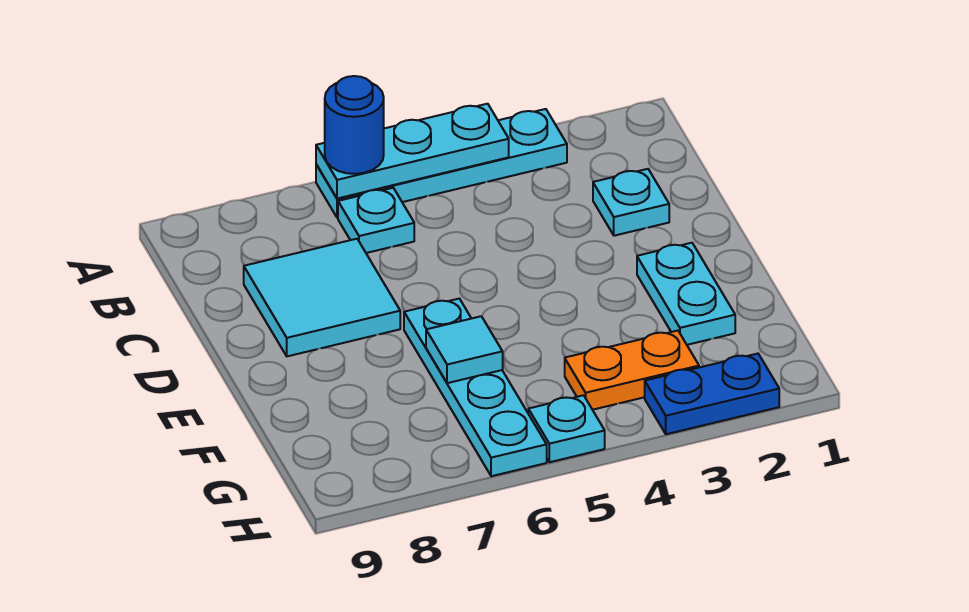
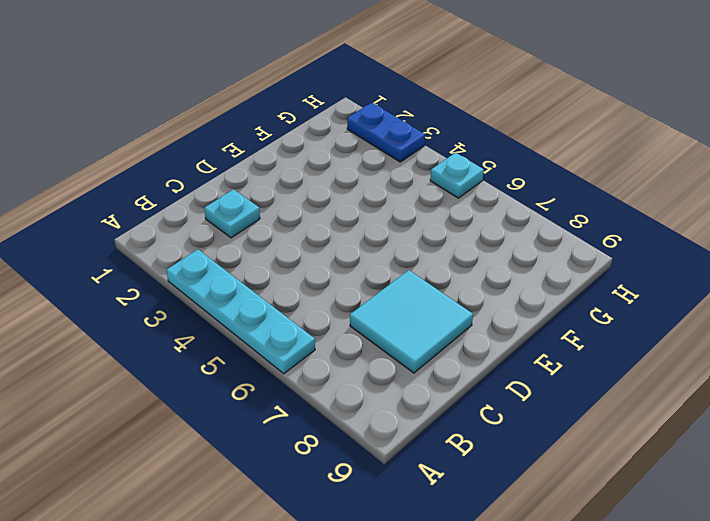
none -> cyan 1x1 plate [338,188,414,253]
none -> cyan 1x2 plate [637,243,735,345]
none -> cyan 1x4 plate [404,299,547,476]

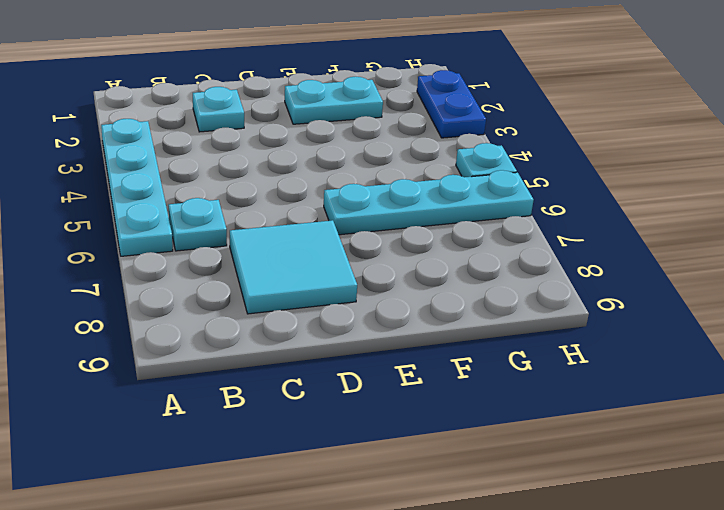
none -> orange 1x2 plate [565,331,699,410]
none -> cyan 1x3 plate [316,104,509,199]
none -> cyan 1x1 tile [426,316,503,383]

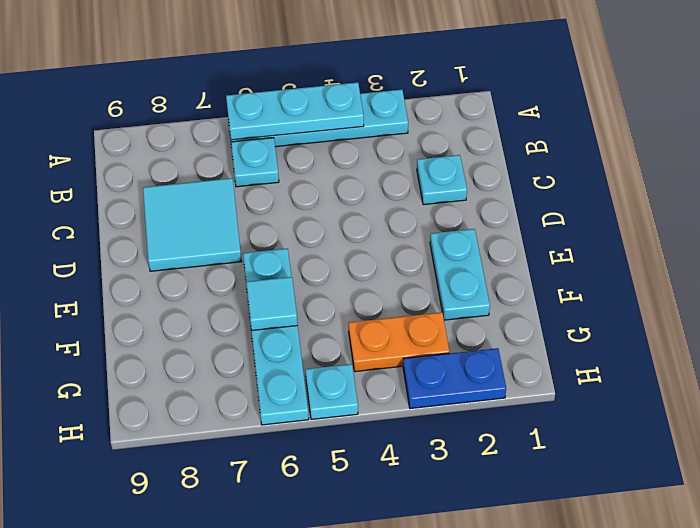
none -> blue 1x1 round brick [325,76,384,174]

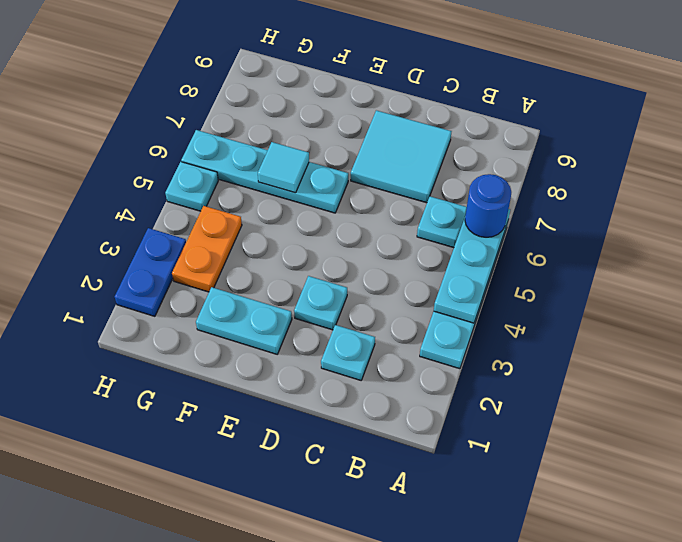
cyan 1x1 plate [294,276,347,330] -> none

